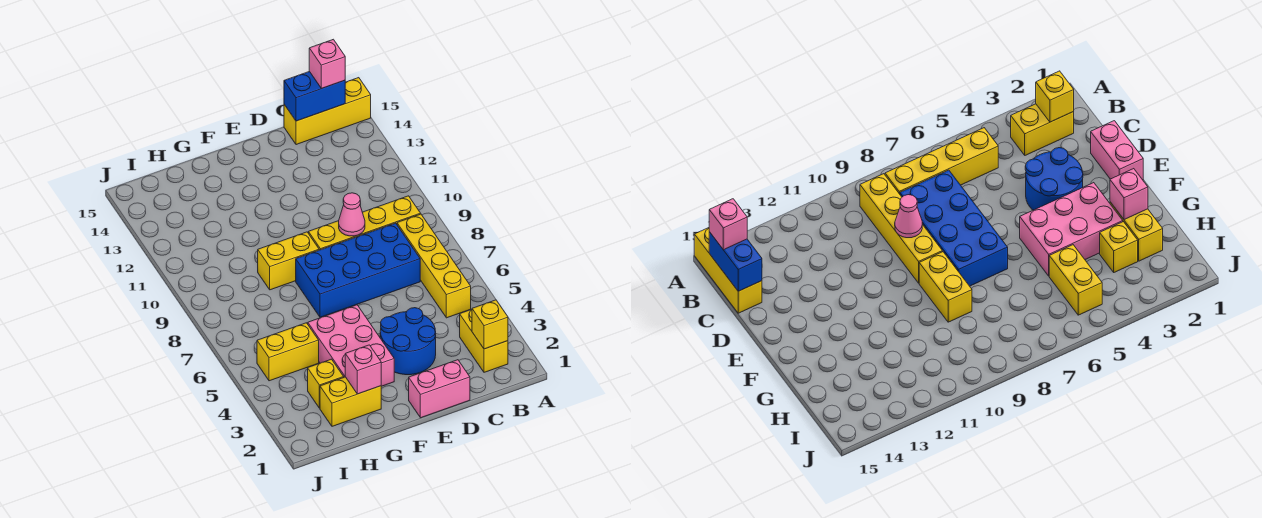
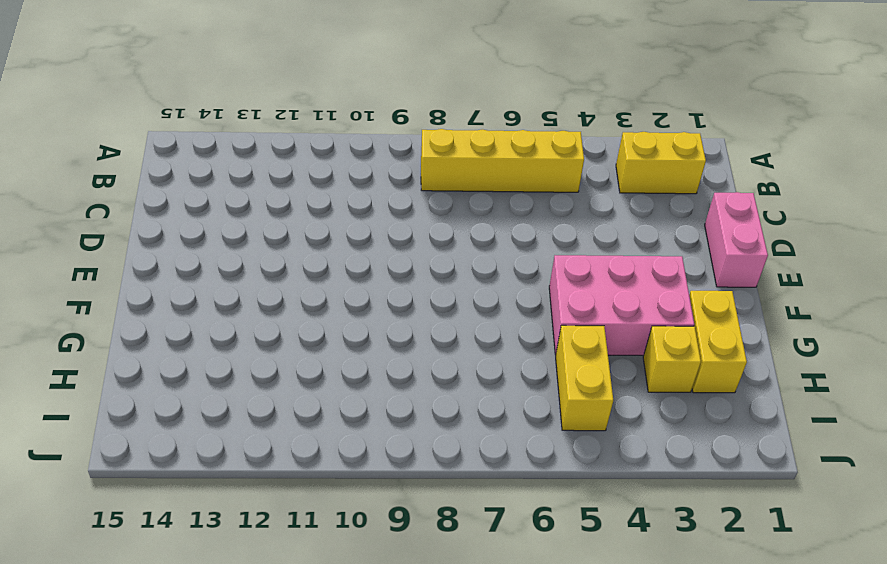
none -> yellow 1x3 brick [284,78,371,145]
none -> yellow 1x4 brick [308,196,421,250]
none -> blue 2x4 brick [296,223,420,317]

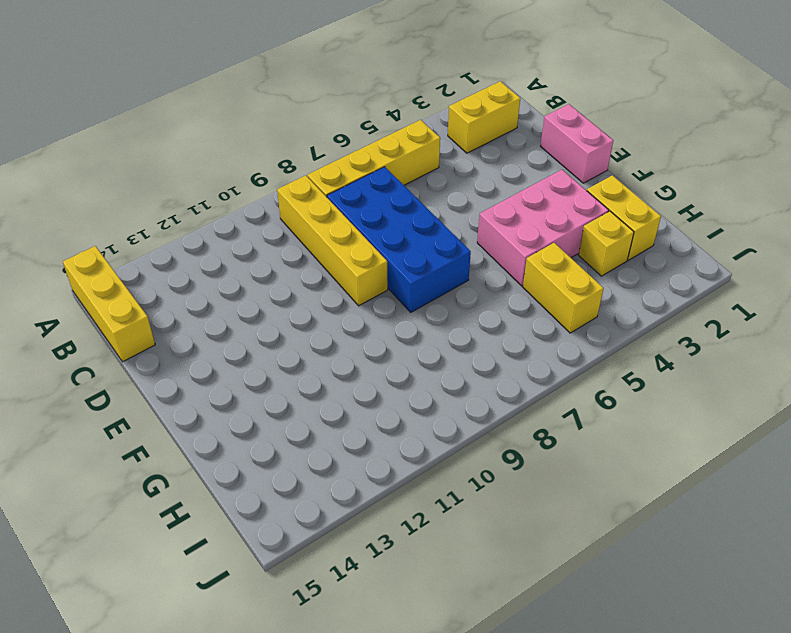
none -> blue 2x2 round brick [380,308,436,375]
none -> yellow 1x2 brick [258,232,319,290]
none -> yellow 1x1 brick [472,300,508,349]

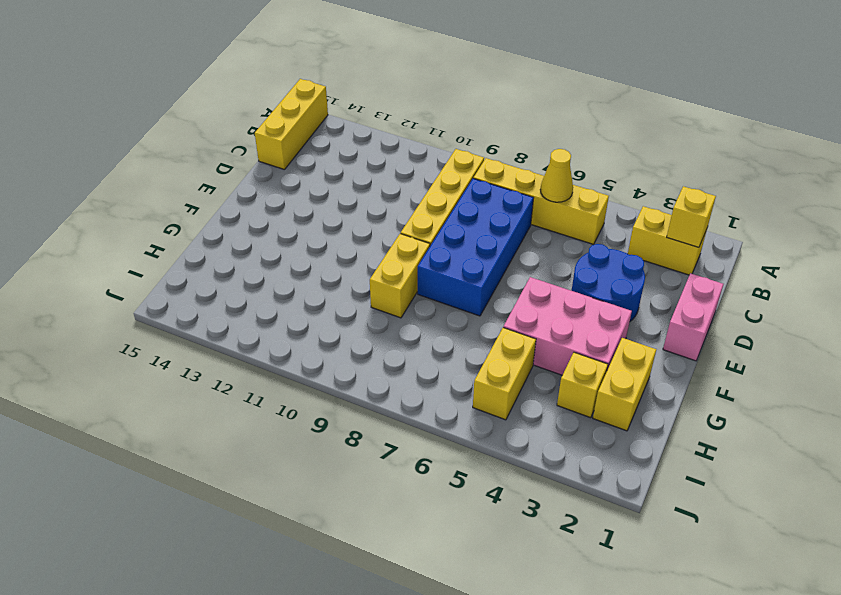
yellow 1x1 cone [540,149,573,202] -> none
none -> blue 1x2 brick [284,72,345,121]
none -> pink 1x1 cone [339,193,365,236]
none -> pink 1x1 brick [345,345,381,394]

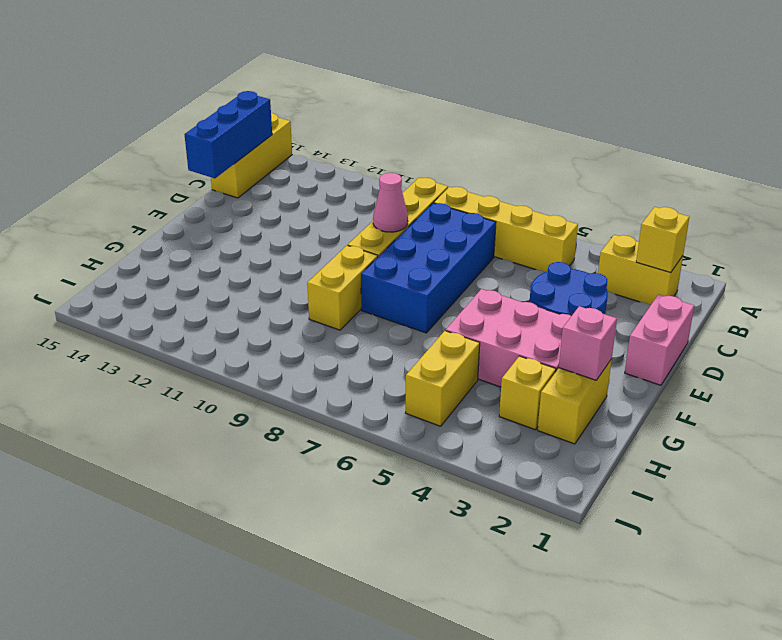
blue 1x3 brick [184,91,272,178] -> blue 1x2 brick [284,72,345,121]
none -> pink 1x1 brick [309,39,345,89]

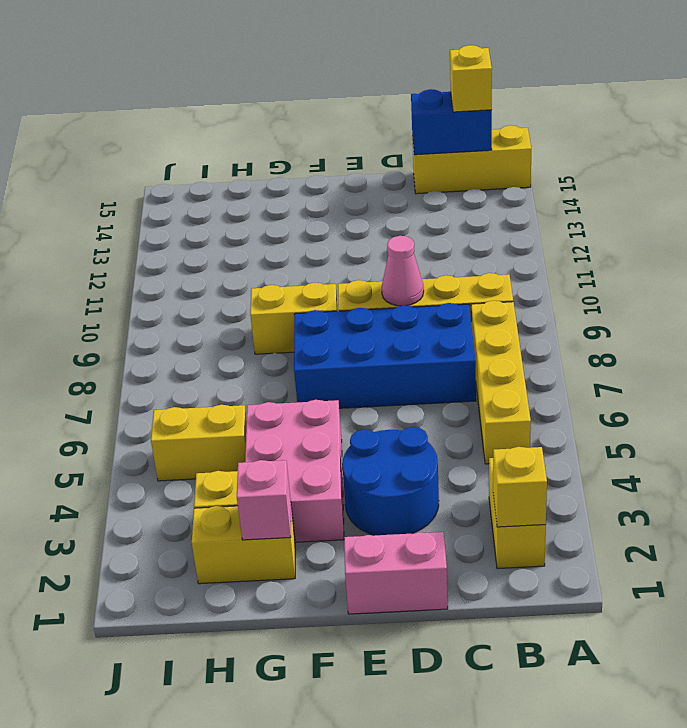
yellow 1x1 brick [450,45,492,112] -> pink 1x1 brick [309,39,345,89]

